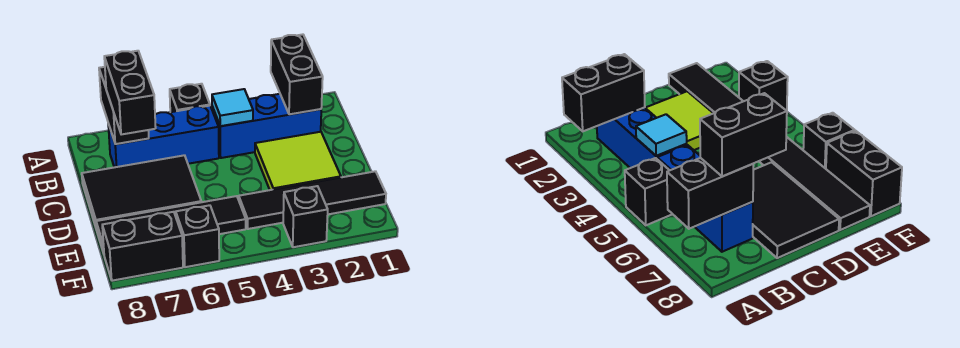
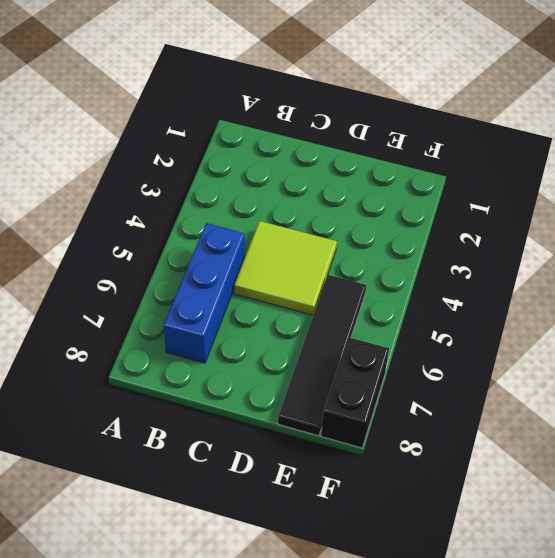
lime 2x2 tile [234,221,337,315] -> lime 2x2 tile moved to [255,132,341,190]
none -> black 1x1 brick [170,84,210,112]
none -> blue 1x3 brick [212,94,321,158]
none -> black 2x3 tile [82,155,201,230]

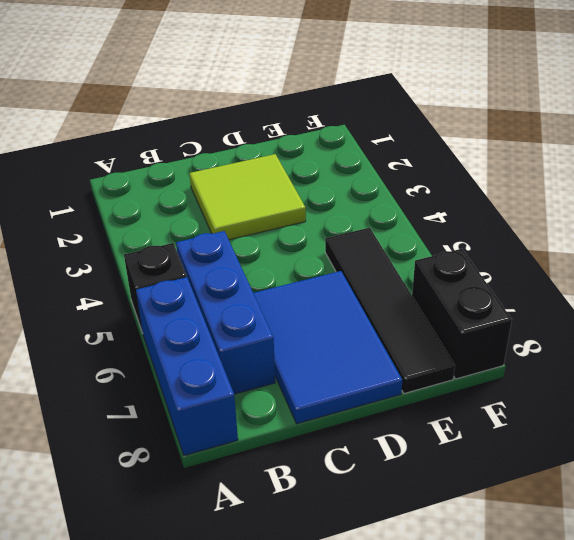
blue 1x3 brick [136,277,238,455] -> blue 1x3 brick moved to [212,94,321,158]
blue 2x3 tile [253,271,402,424] -> black 2x3 tile [82,155,201,230]
none -> black 1x4 tile [239,171,386,229]
none -> black 1x1 brick [283,186,328,247]
none -> black 1x1 brick [176,205,219,267]

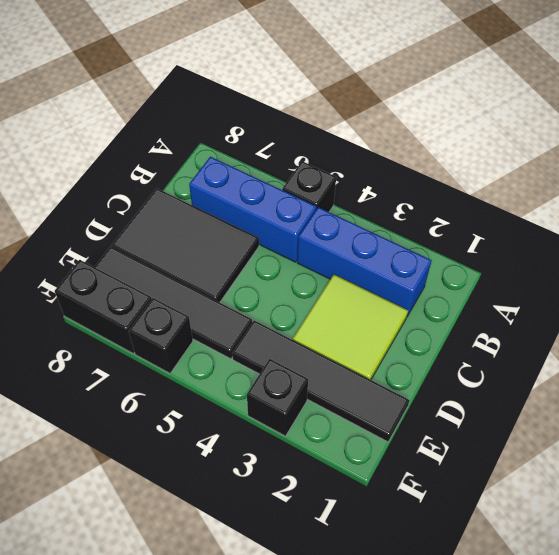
none -> black 1x2 brick [271,34,323,114]
none -> black 1x2 brick [99,67,149,144]
none -> cyan 1x1 tile [212,89,253,126]

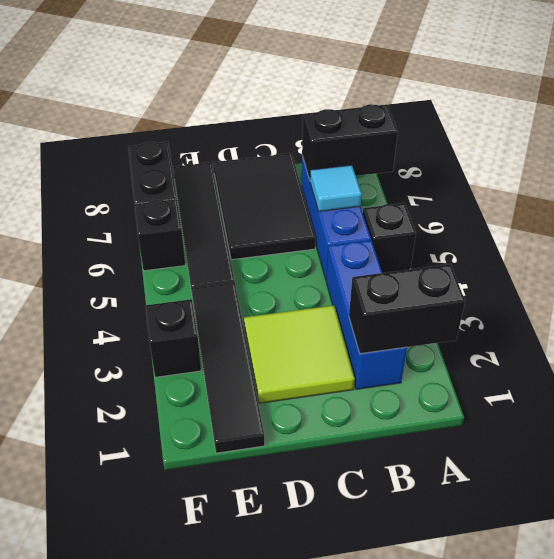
cyan 1x1 tile [310,165,362,211] -> cyan 1x1 tile moved to [212,89,253,126]
none -> black 1x2 brick [104,51,156,135]

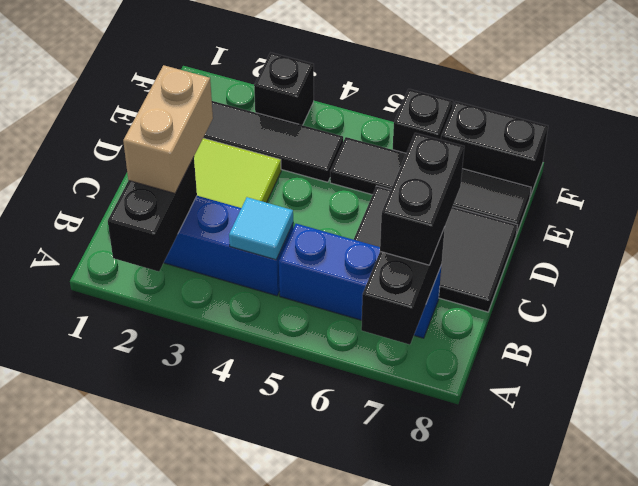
tan 1x2 brick [123,65,213,193] -> none
none -> black 1x1 brick [170,84,210,112]

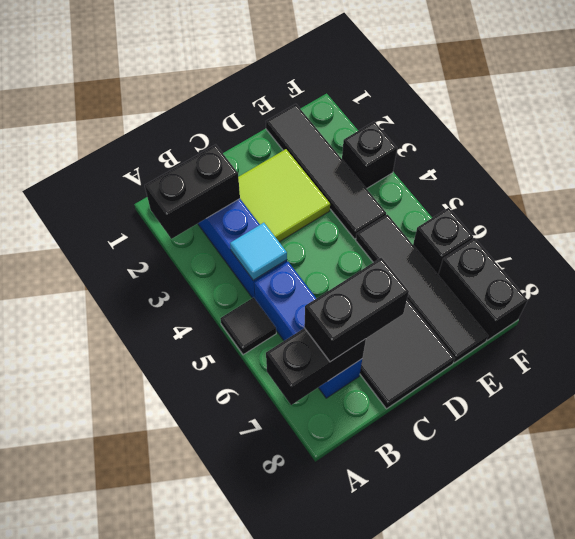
black 1x1 tile [220,297,276,355] -> black 1x1 brick [170,84,210,112]

